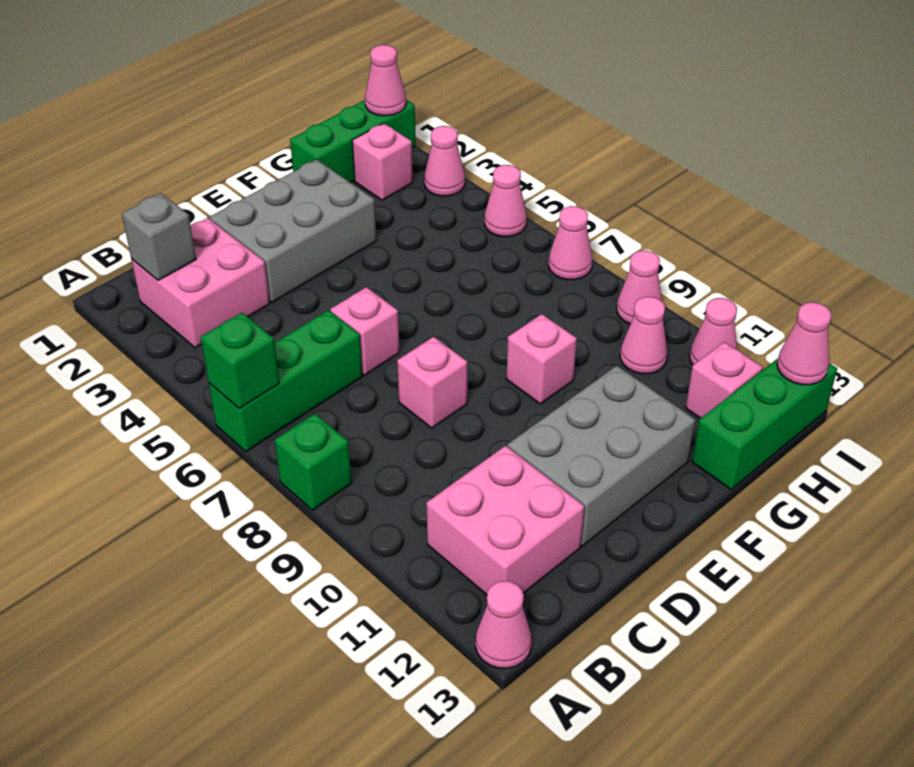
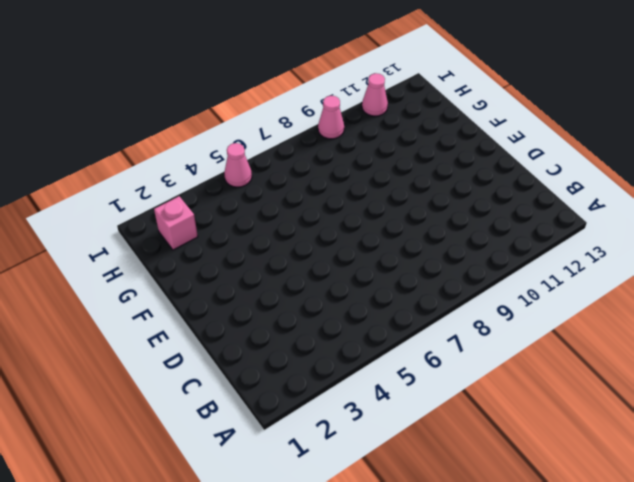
none -> green 1x3 brick [209,310,363,452]
none -> green 1x1 brick [275,414,352,510]
none -> pink 1x1 cone [476,581,531,668]

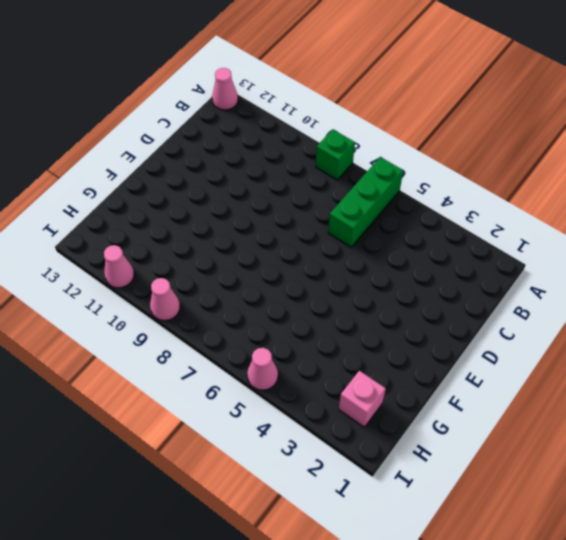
none -> pink 2x2 brick [131,218,270,348]
none -> pink 2x2 brick [427,446,584,595]
none -> grey 2x3 brick [210,159,376,302]

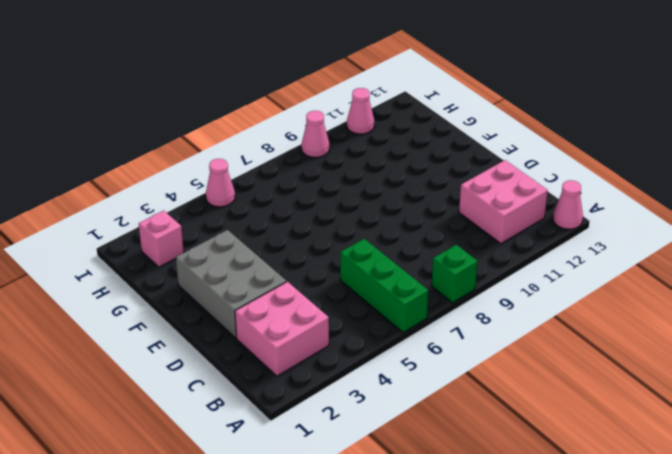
none -> pink 1x1 brick [330,287,400,375]
none -> pink 1x1 brick [397,337,467,428]
none -> grey 2x3 brick [507,366,695,546]

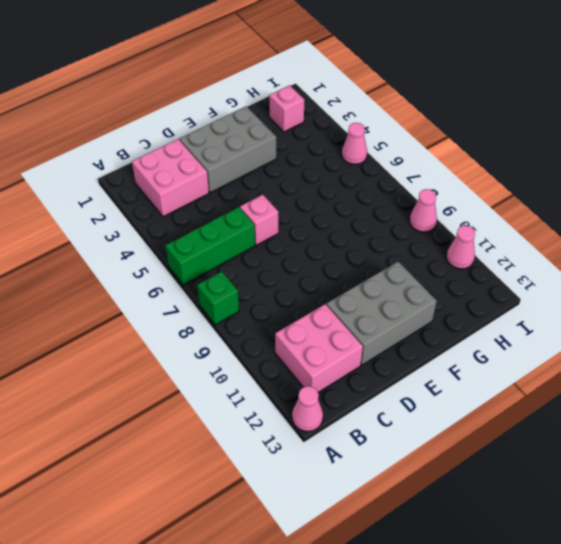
none -> pink 1x1 brick [397,337,467,428]
none -> pink 1x1 brick [506,314,577,404]
none -> green 1x3 brick [290,100,416,183]

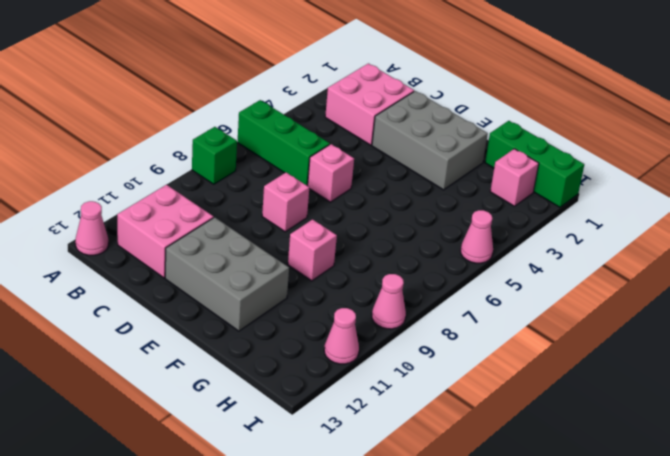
none -> green 1x3 brick [692,359,837,489]
none -> pink 1x1 cone [620,297,668,374]
none -> pink 1x1 brick [686,342,763,418]

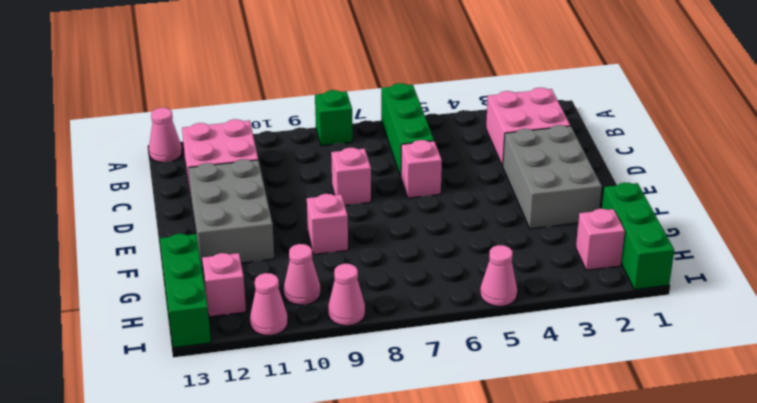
none -> pink 1x1 cone [424,126,465,196]
none -> pink 1x1 cone [549,206,592,280]
none -> green 1x1 brick [201,313,279,408]

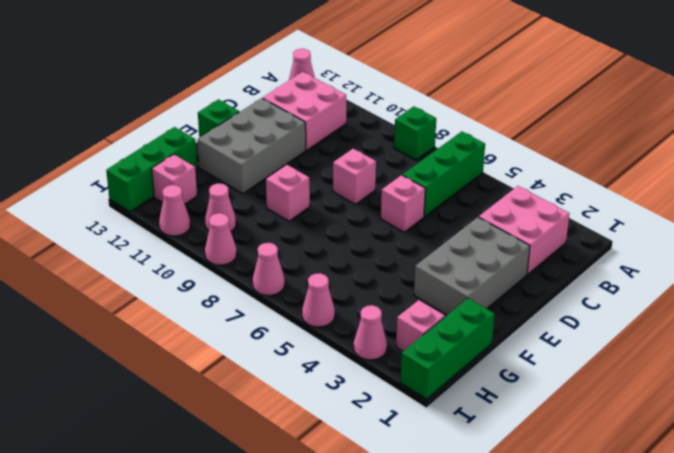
green 1x1 brick [198,99,239,138] -> green 1x1 brick moved to [201,313,279,408]
none -> grey 1x1 brick [122,193,196,280]
none -> pink 1x1 cone [365,45,406,116]
none -> pink 1x1 cone [777,302,831,385]

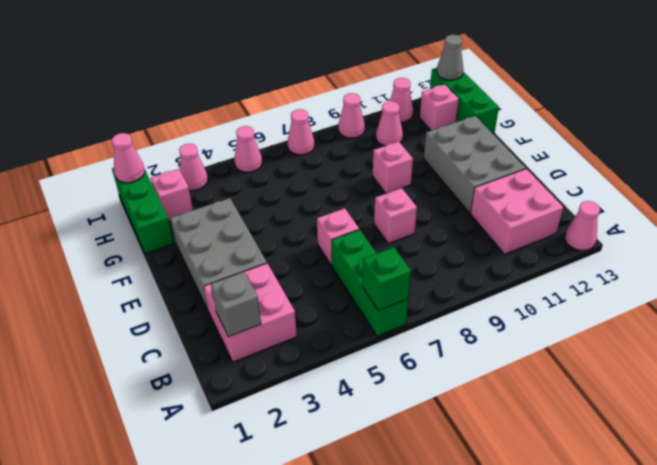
grey 1x1 cone [437,35,463,80] -> pink 1x1 cone [777,302,831,385]
none -> green 1x1 brick [275,414,352,510]

